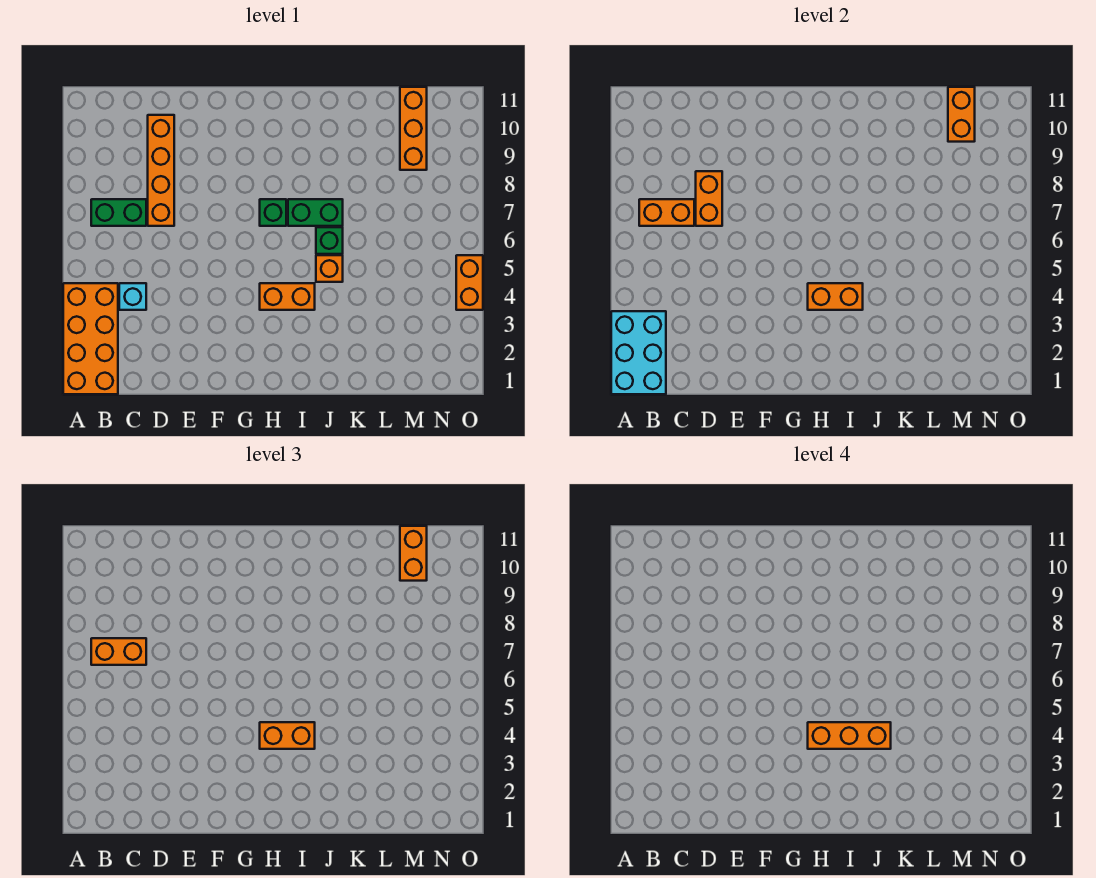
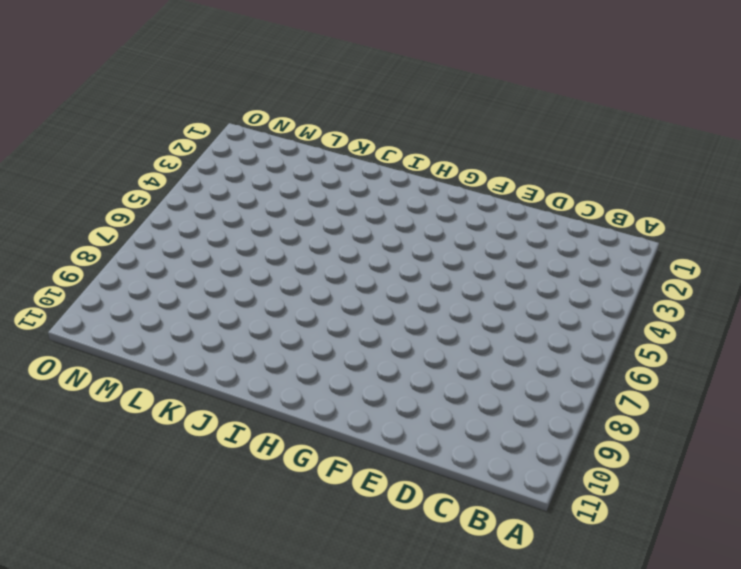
none -> orange 2x4 brick [63,283,118,394]
none -> green 1x2 brick [91,199,146,226]
none -> cyan 1x1 brick [119,283,146,310]

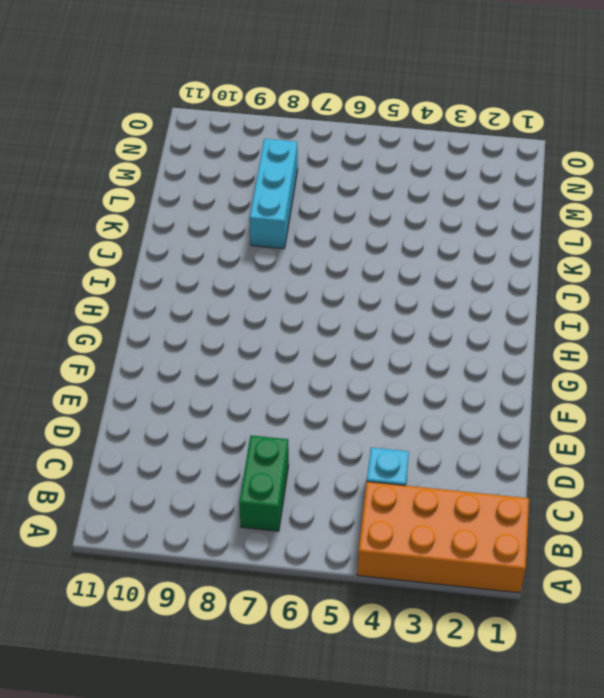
cyan 1x3 brick [250,139,298,249] -> none
none -> orange 1x4 brick [148,115,174,226]
none -> orange 1x2 brick [260,283,315,310]
none -> green 1x1 brick [260,199,286,226]

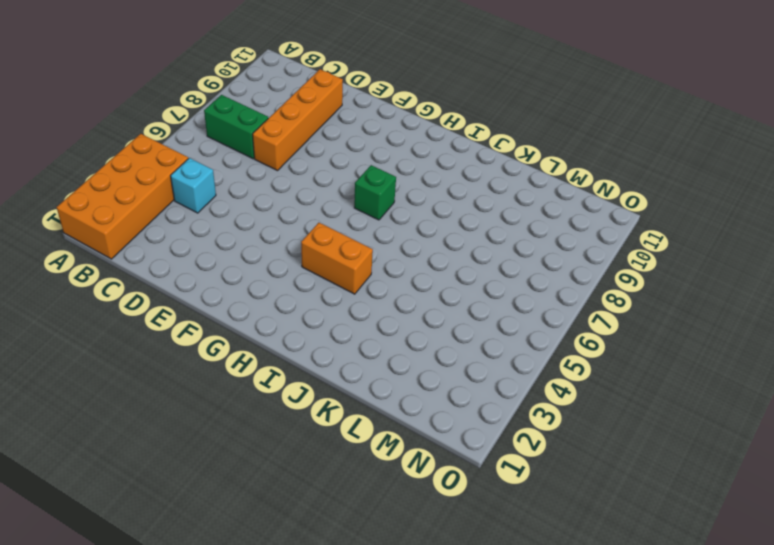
none -> green 1x2 brick [288,199,343,226]
none -> orange 1x1 brick [316,255,343,282]
none -> green 1x1 brick [316,227,343,254]

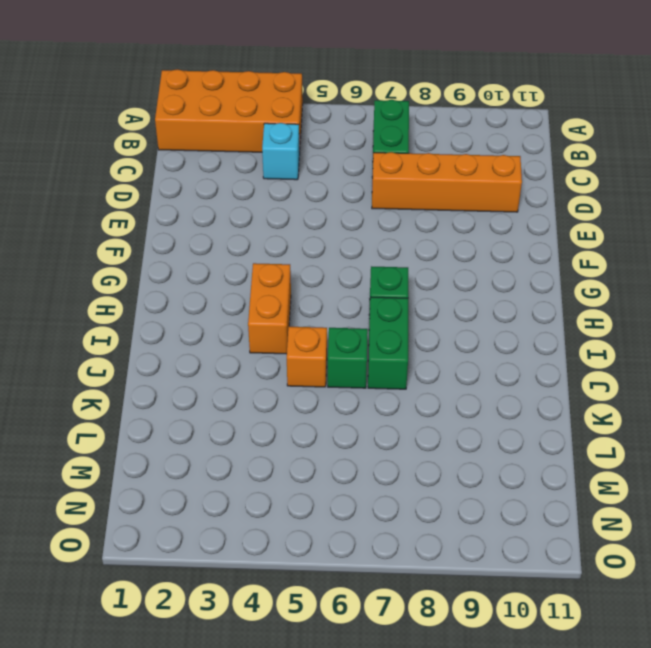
none -> orange 1x3 brick [400,87,427,170]
none -> orange 1x2 brick [456,255,483,310]
none -> cyan 2x3 brick [611,311,666,394]

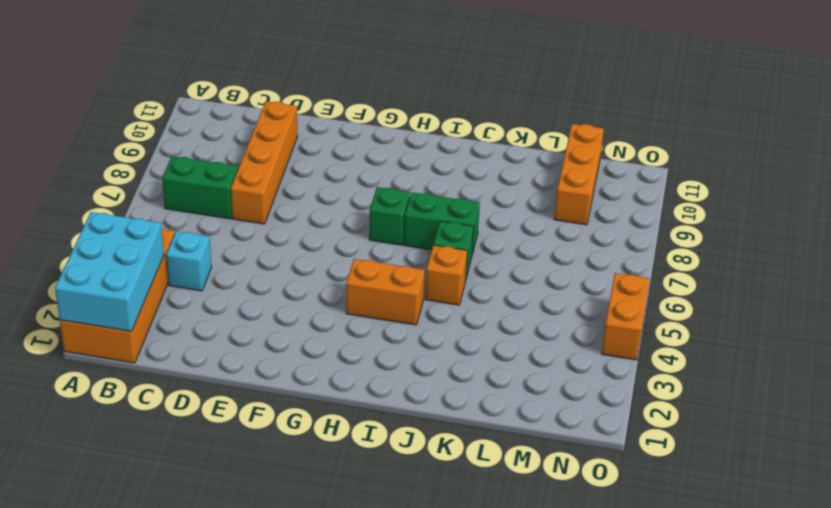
none -> orange 1x2 brick [639,199,694,226]
none -> orange 1x2 brick [696,171,722,226]
none -> orange 1x2 brick [808,283,863,310]

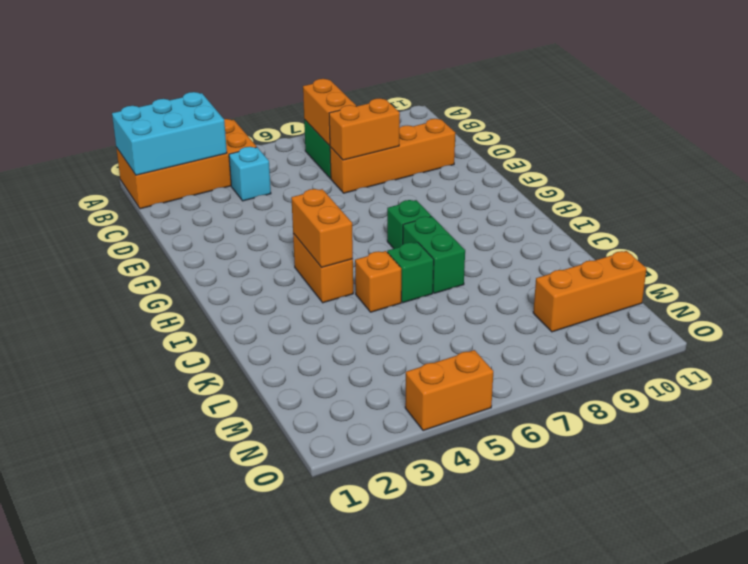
none -> orange 1x2 brick [948,87,975,142]
none -> orange 1x2 brick [91,638,146,665]
none -> orange 1x2 brick [260,722,315,749]

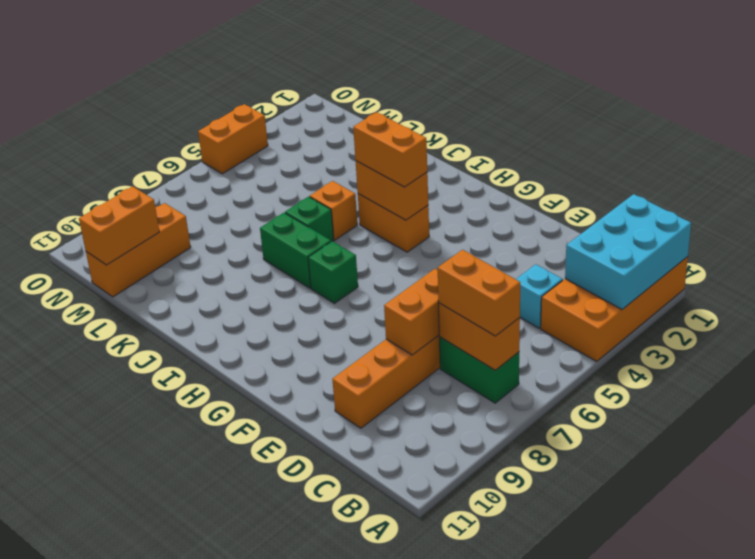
none -> orange 1x2 brick [400,526,427,581]
none -> orange 1x3 brick [808,722,891,749]

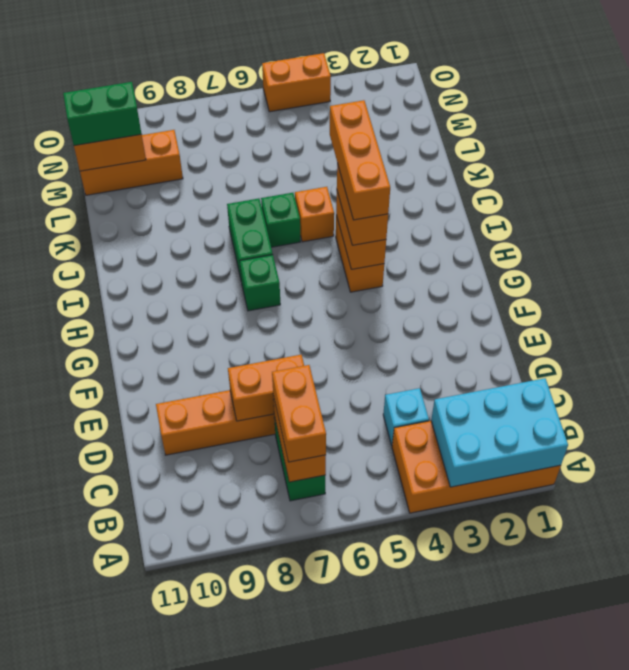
green 1x2 brick [63,82,141,146] -> orange 1x2 brick [400,526,427,581]

